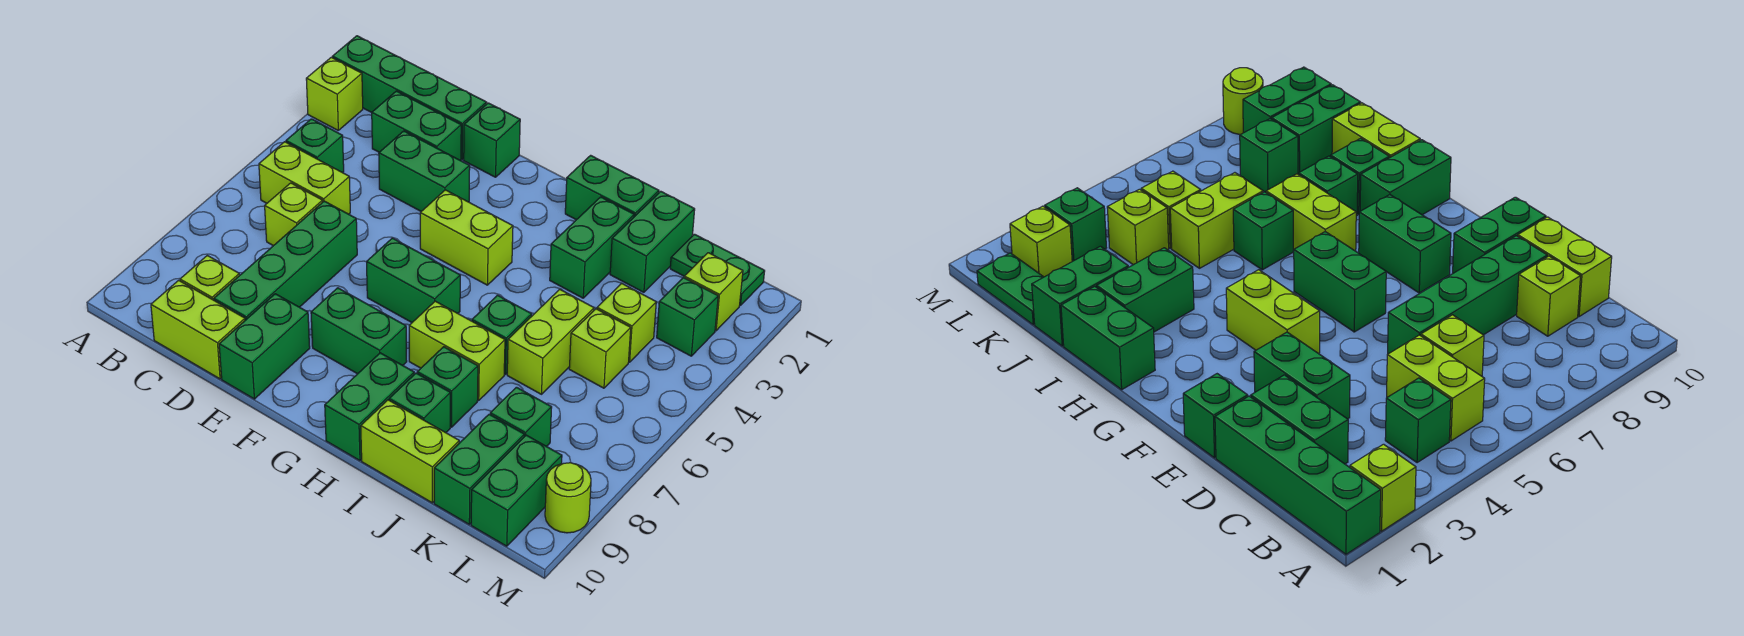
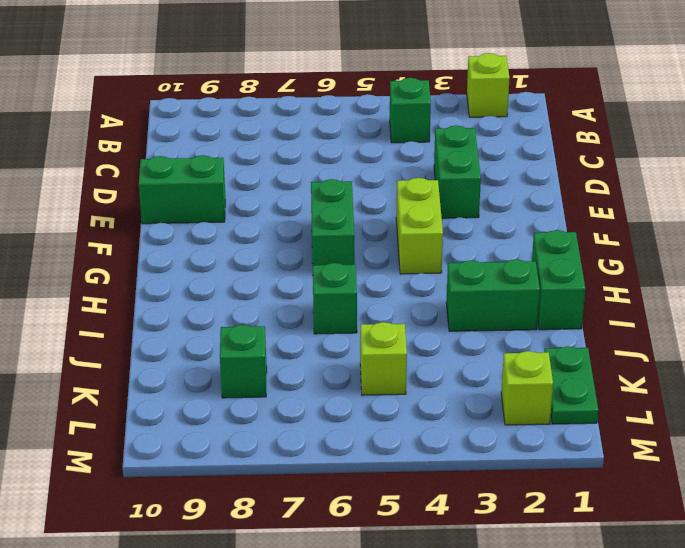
none -> green 1x4 brick [332,36,487,160]
none -> lime 1x2 brick [259,142,350,214]
none -> green 1x2 brick [372,91,461,161]
none -> lime 1x1 brick [265,183,323,246]

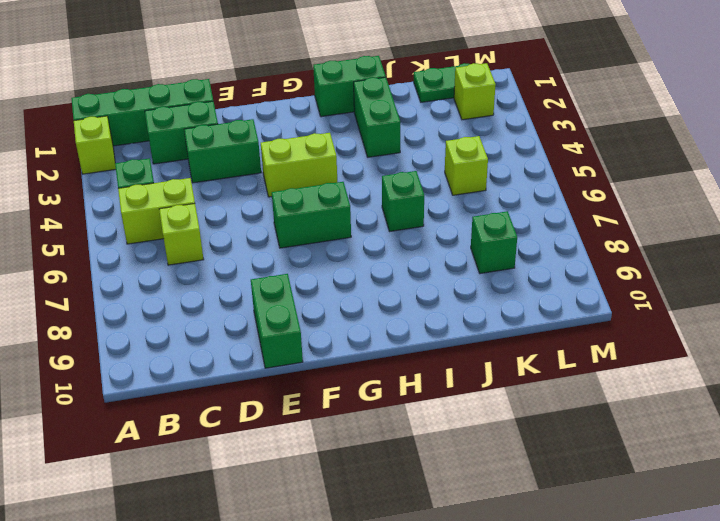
none -> lime 1x1 brick [180,255,239,300]
none -> lime 1x2 brick [151,280,245,379]
none -> green 1x4 brick [214,201,357,320]
none -> green 1x1 brick [464,103,520,177]

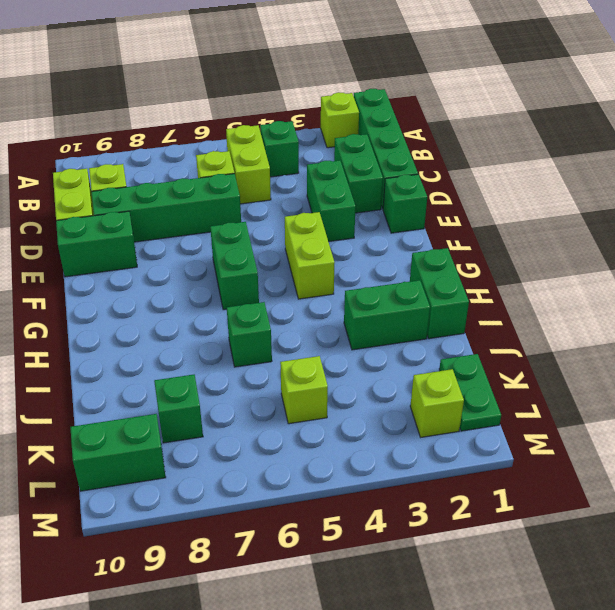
none -> green 1x2 brick [311,288,407,374]
none -> lime 1x2 brick [409,301,505,400]
none -> green 1x2 brick [325,353,414,461]
none -> green 1x1 brick [417,347,478,427]

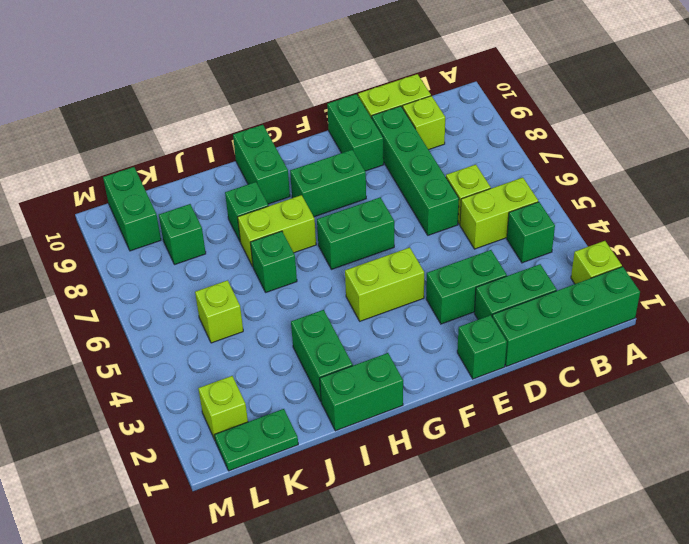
none -> green 1x1 brick [389,373,450,433]
none -> lime 1x2 brick [361,400,459,503]
none -> green 1x2 brick [610,191,695,292]
none -> lime 1x2 brick [507,289,594,394]

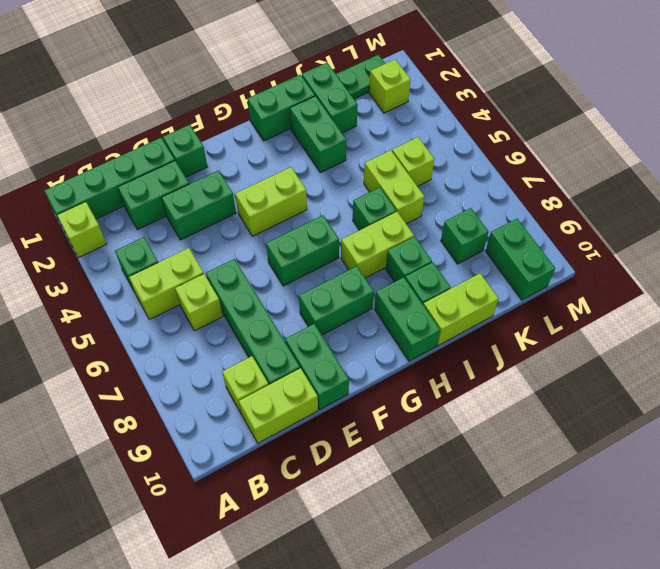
none -> lime 1x1 brick [597,283,656,362]
none -> green 1x2 brick [434,414,524,524]
none -> green 1x1 brick [657,278,718,356]
none -> lime 1x1 round brick [545,463,591,533]

